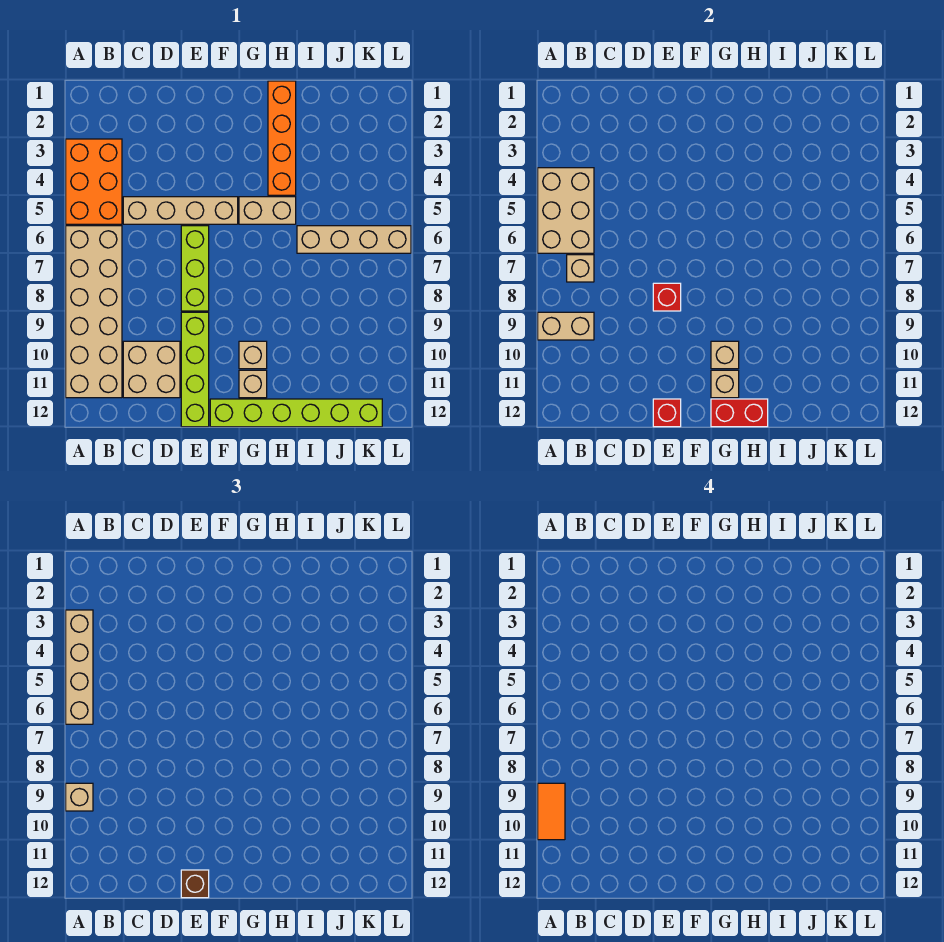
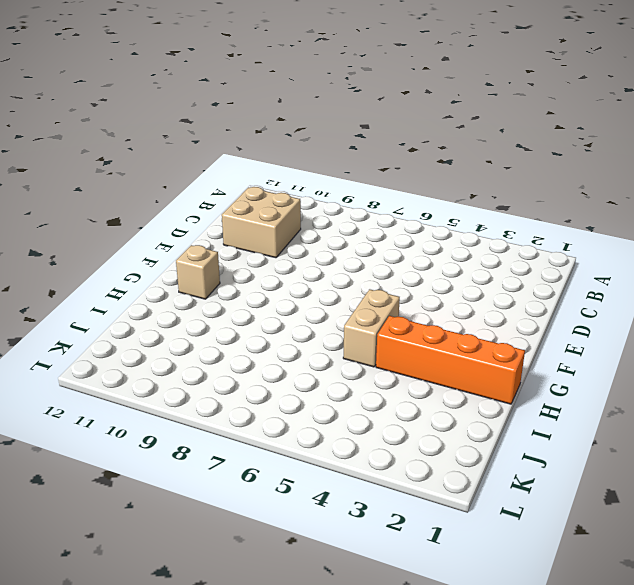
none -> orange 2x3 brick [66,139,122,224]
none -> tan 2x6 brick [66,226,122,398]
none -> tan 1x4 brick [123,197,238,224]

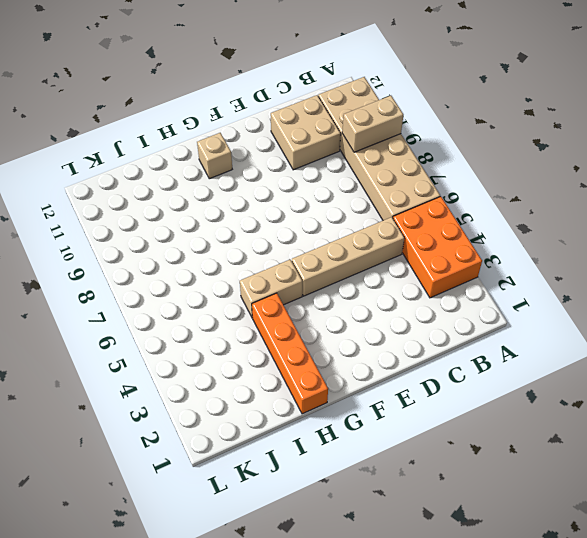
none -> lime 1x3 brick [181,226,209,311]
none -> lime 1x4 brick [181,312,209,427]
none -> lime 1x6 brick [210,399,382,427]

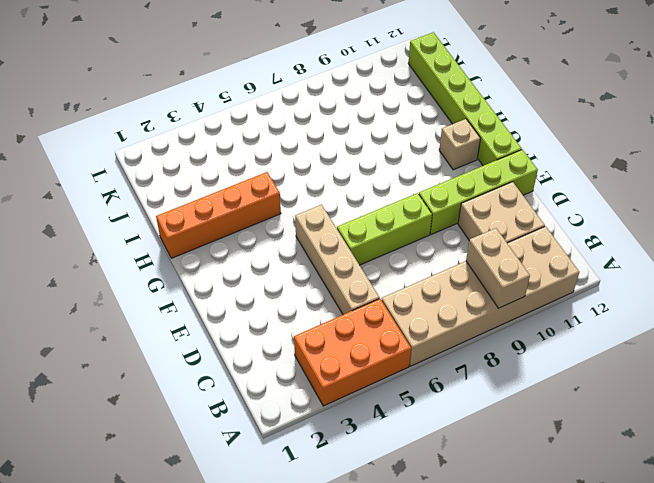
none -> tan 1x2 brick [239,197,296,224]
none -> tan 1x1 brick [239,341,267,369]
none -> tan 1x4 brick [297,226,411,253]

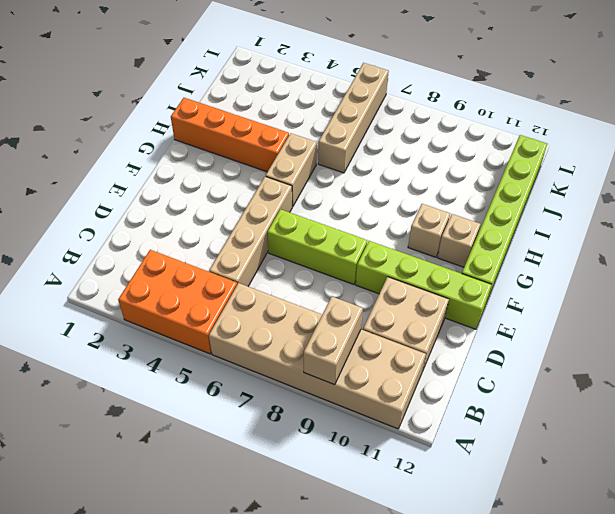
none -> tan 2x3 brick [538,168,594,253]
none -> tan 1x1 brick [567,255,594,282]
none -> red 1x1 brick [653,283,681,311]

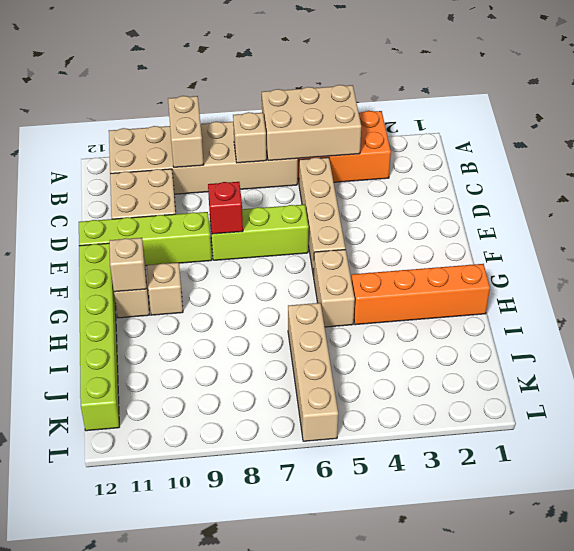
none -> red 1x1 brick [653,399,681,427]
none -> tan 1x1 brick [711,341,739,369]
none -> red 1x2 brick [711,399,768,427]

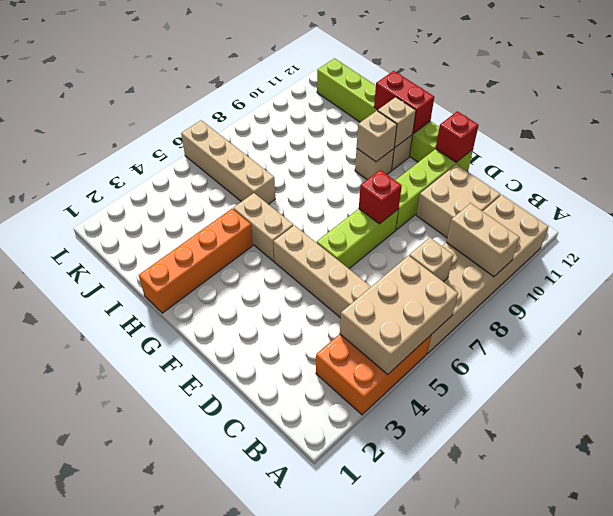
none -> tan 1x4 brick [66,610,93,724]
none -> tan 1x1 brick [66,783,93,811]
none -> brown 1x1 brick [181,870,209,898]

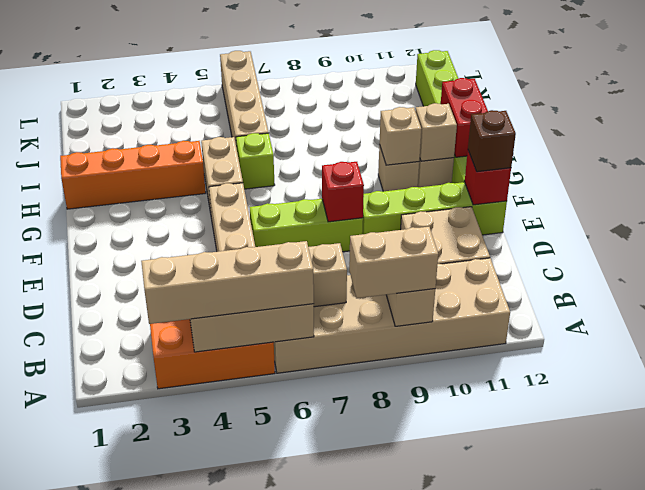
tan 1x2 brick [349,227,438,298] -> tan 1x1 brick [66,783,93,811]
lime 1x1 brick [236,133,275,189] -> none
none -> orange 1x2 tile [538,783,565,840]

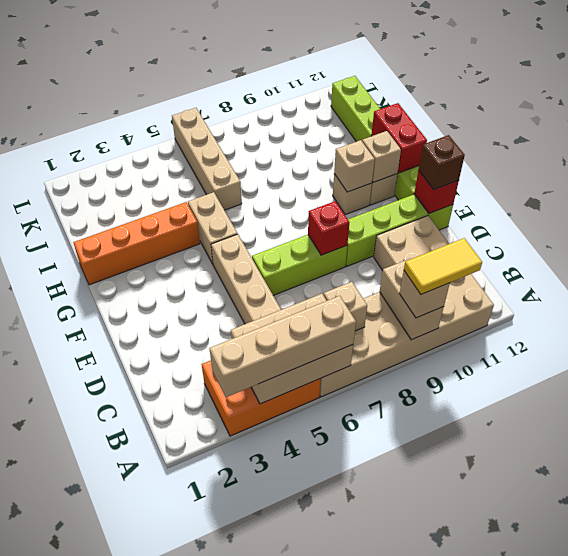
yellow 1x2 tile [404,238,482,294] -> orange 1x2 tile [538,783,565,840]

